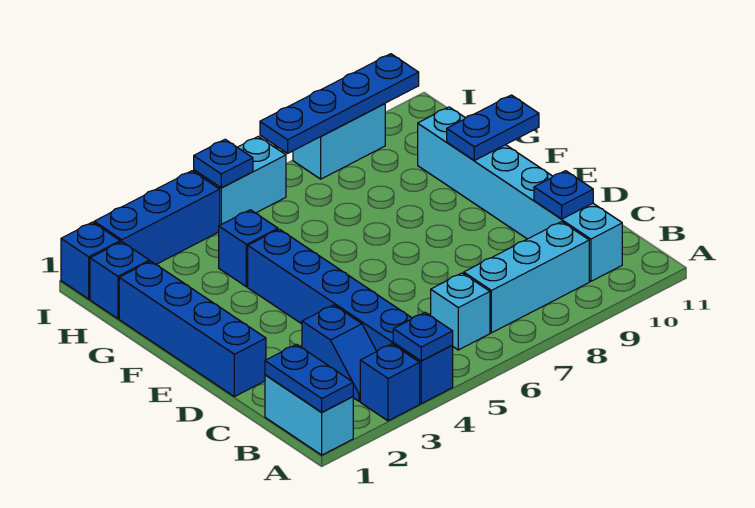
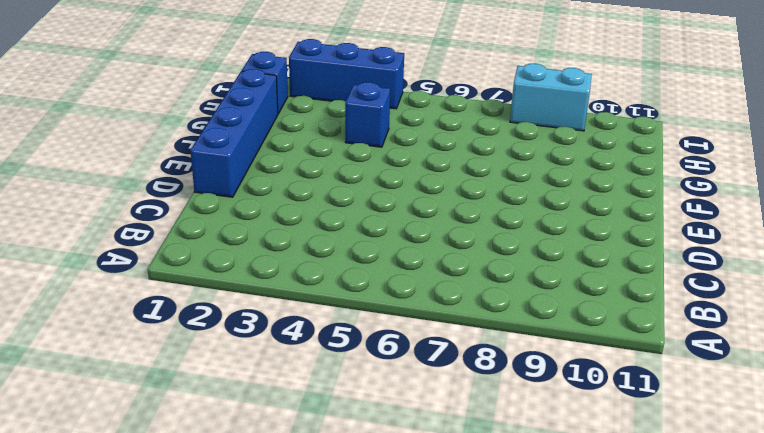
none -> cyan 1x2 brick [265,375,353,455]
none -> blue 1x1 brick [360,344,420,421]
none -> blue 1x6 brick [248,229,453,404]

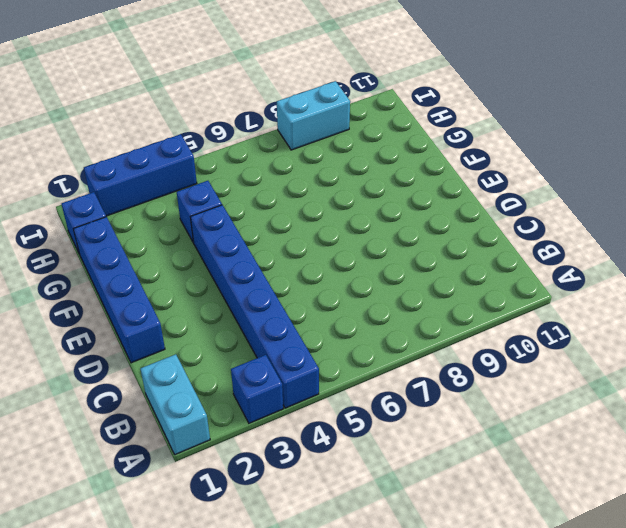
none -> blue 1x2 slope [302,305,377,401]
none -> cyan 1x1 brick [431,273,490,350]
none -> cyan 1x3 brick [464,222,589,333]

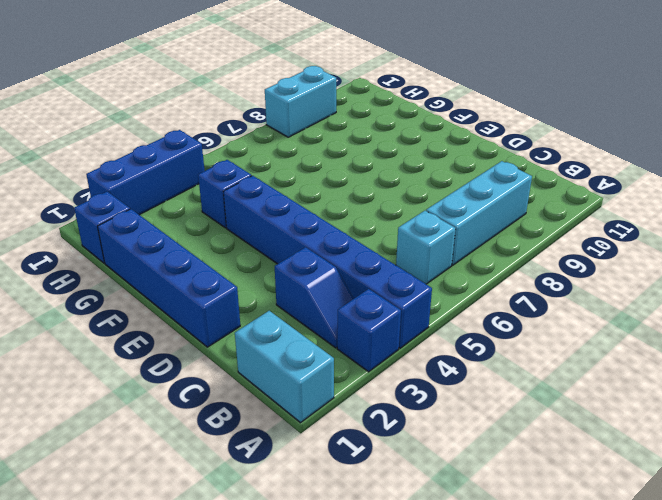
none -> cyan 1x6 brick [418,107,622,281]
none -> blue 1x1 brick [61,222,120,299]
none -> cyan 1x2 brick [194,137,286,225]

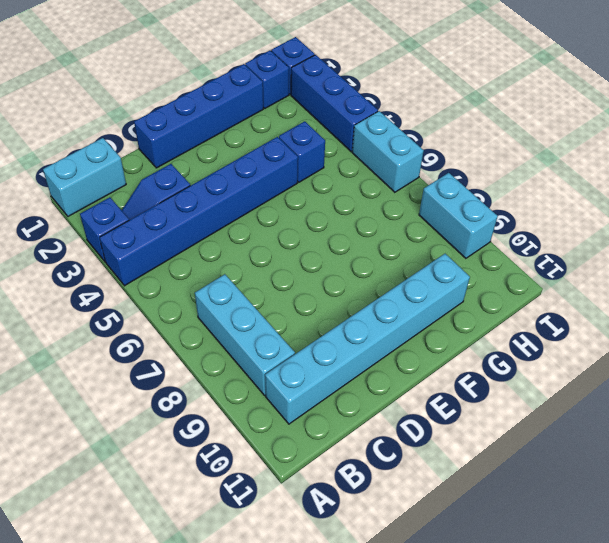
none -> cyan 1x1 brick [431,273,490,350]
none -> blue 1x2 plate [265,344,353,412]
none -> blue 1x1 plate [393,312,453,361]

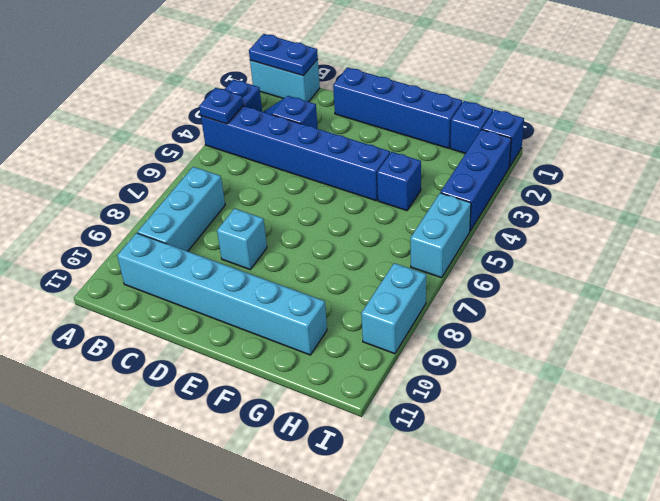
cyan 1x1 brick [217,209,267,269] -> cyan 1x1 brick moved to [431,273,490,350]
none -> blue 1x1 plate [534,171,593,219]
none -> blue 1x2 plate [447,95,539,161]
none -> blue 1x1 plate [194,139,253,188]

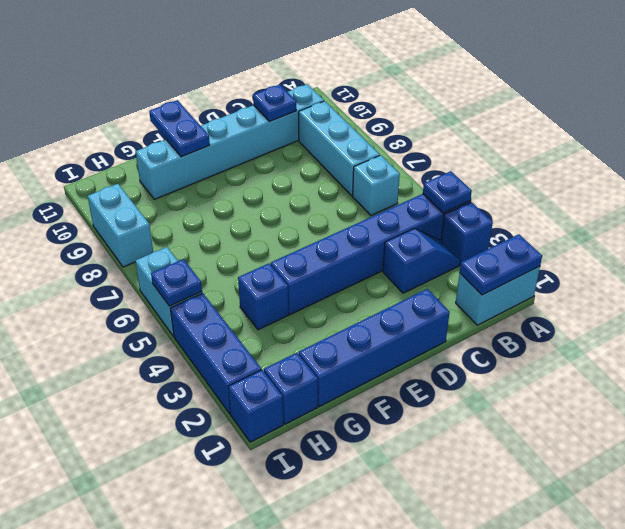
none -> blue 1x4 plate [260,54,419,153]

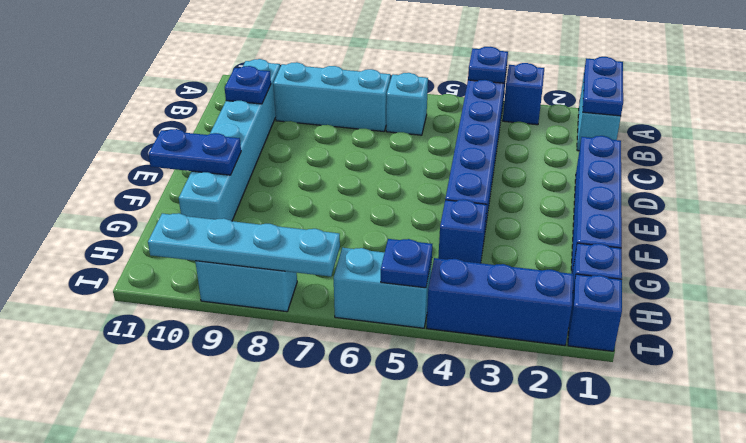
cyan 1x4 plate [148,213,340,277] -> blue 1x4 plate [260,54,419,153]
none -> blue 1x2 slope [302,305,377,401]

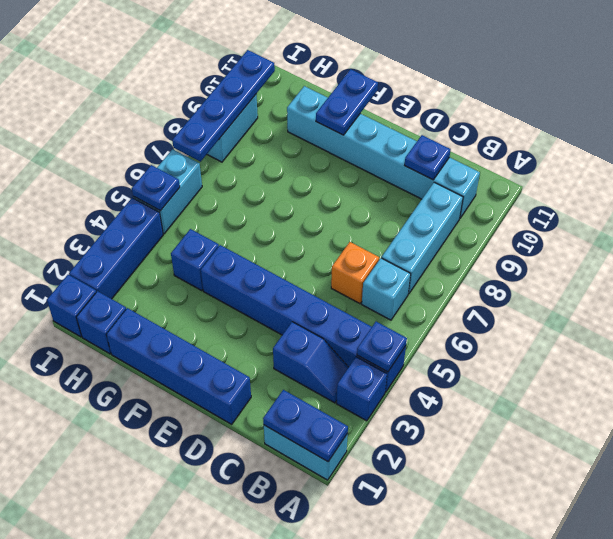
orange 1x1 brick [331,242,379,304] -> none

